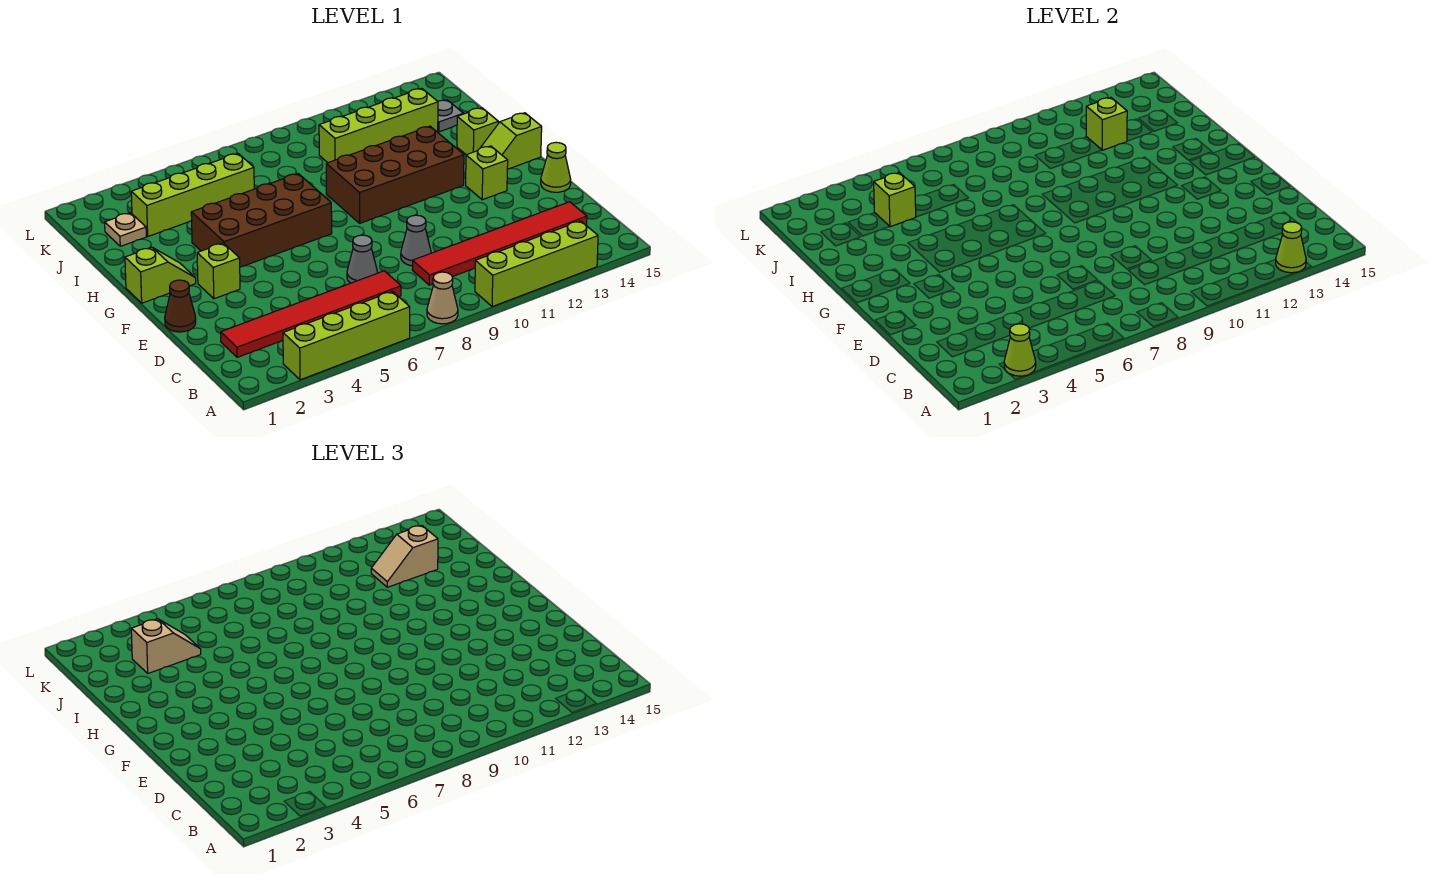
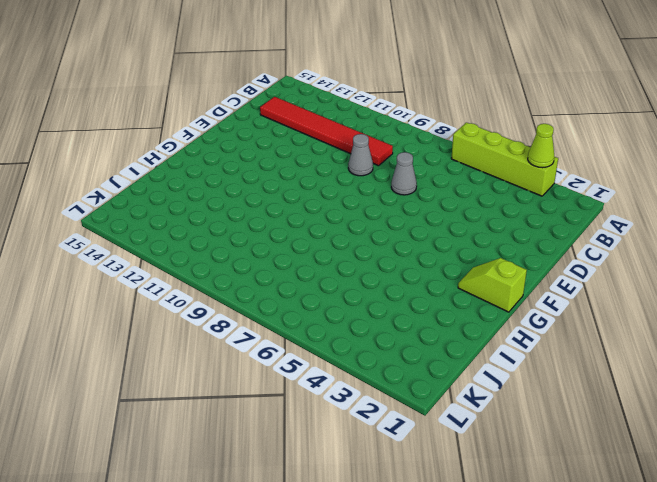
none -> tan 1x1 cone [427,272,458,324]
none -> lime 1x4 brick [475,221,598,307]
none -> red 1x6 tile [221,271,401,357]

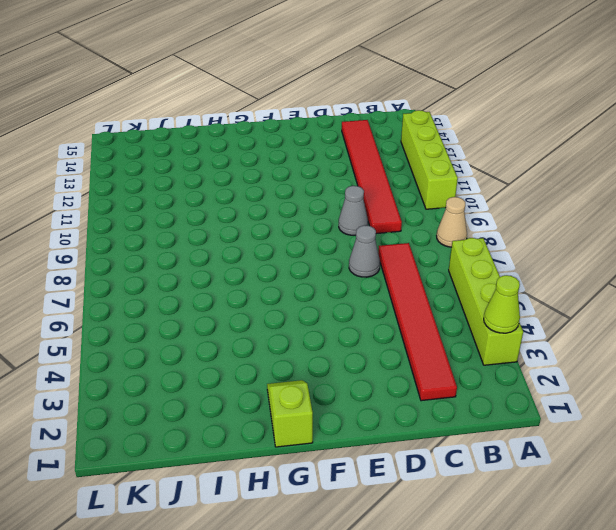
none -> brown 1x1 cone [165,280,196,332]
none -> lime 1x1 cone [541,142,571,192]
none -> lime 1x1 brick [197,243,240,299]

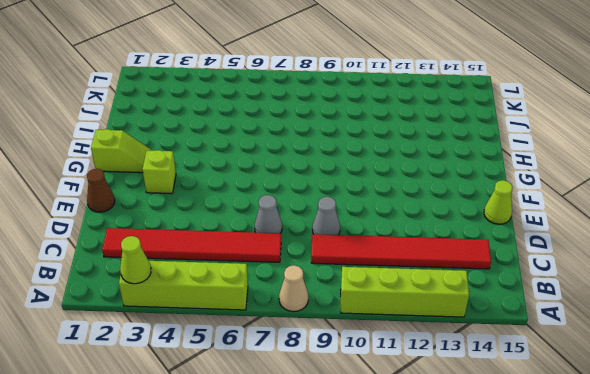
none -> lime 1x1 brick [466,146,508,200]
none -> brown 2x4 brick [191,174,332,267]
none -> brown 2x4 brick [326,126,464,223]

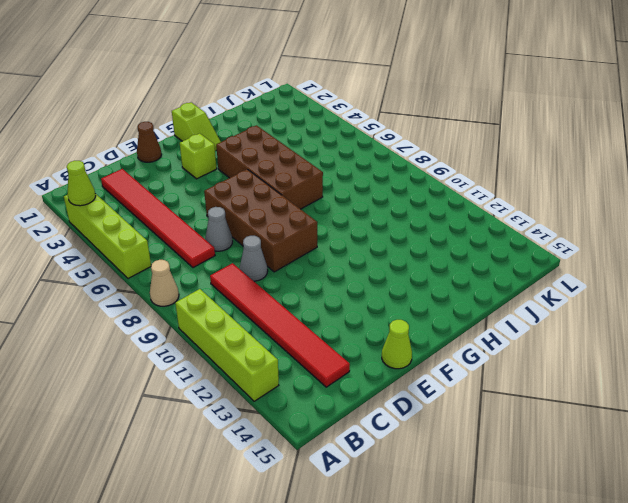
brown 2x4 brick [204,169,317,272] -> brown 2x4 brick moved to [326,126,464,223]
none -> lime 1x1 brick [466,146,508,200]
none -> lime 1x2 slope [481,113,542,169]
none -> lime 1x1 brick [457,108,498,155]

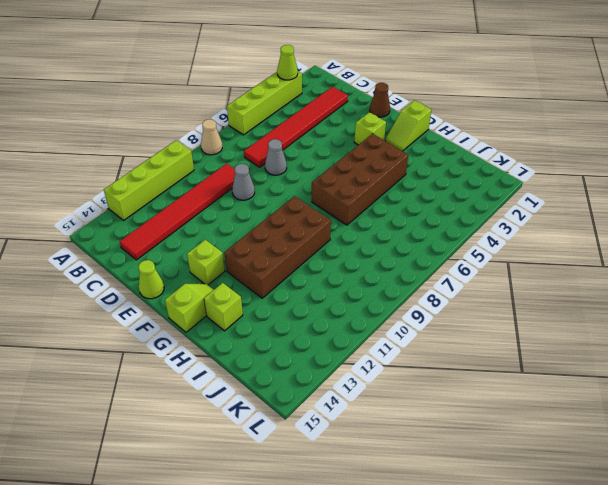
none -> tan 1x1 plate [105,213,146,246]
none -> lime 1x4 brick [131,154,254,236]
none -> lime 1x4 brick [319,88,438,163]

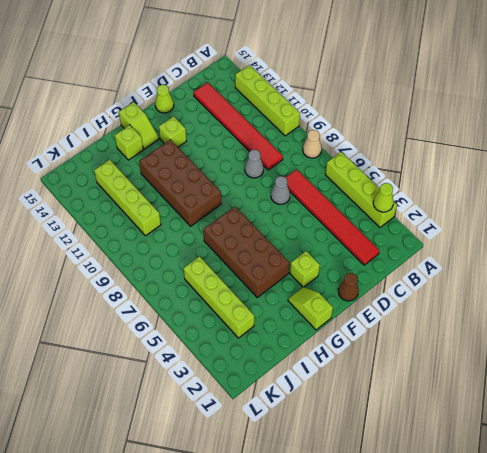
none -> tan 1x1 plate [105,213,146,246]
none -> grey 1x1 plate [438,100,463,132]
none -> lime 1x1 cone [1276,222,1306,273]

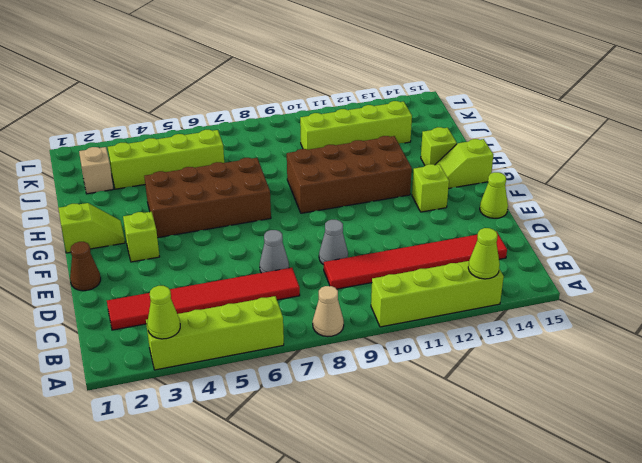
tan 1x1 brick [79,147,113,194] -> tan 1x1 plate [105,213,146,246]
none -> grey 1x1 plate [438,100,463,132]
none -> lime 1x1 brick [874,172,916,227]
none -> lime 1x1 brick [1086,98,1127,150]

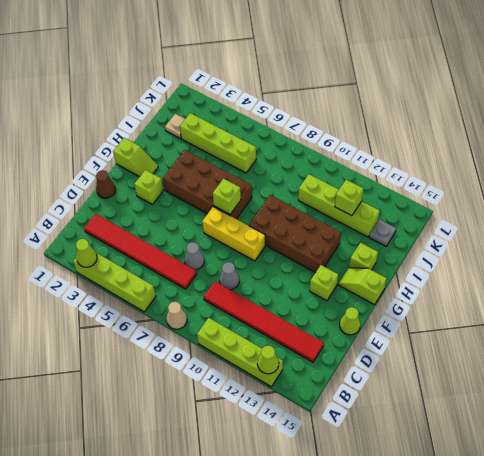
yellow 1x3 brick [202,207,265,261] -> none
lime 1x1 brick [213,179,241,214] -> lime 1x1 brick moved to [874,172,916,227]
none -> tan 1x2 slope [131,619,201,673]
none -> tan 1x2 slope [371,525,438,587]

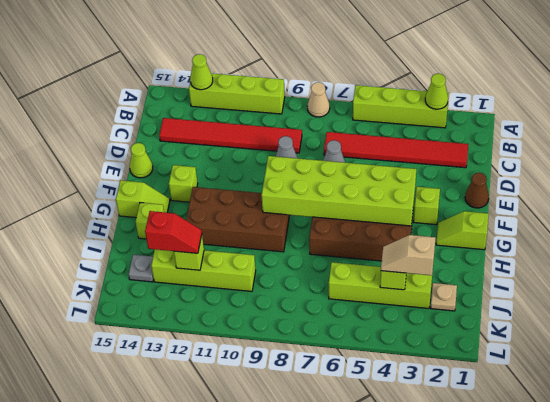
lime 2x6 brick [261,156,416,226] -> none
red 1x2 slope [145,211,202,253] -> tan 1x2 slope [371,525,438,587]

